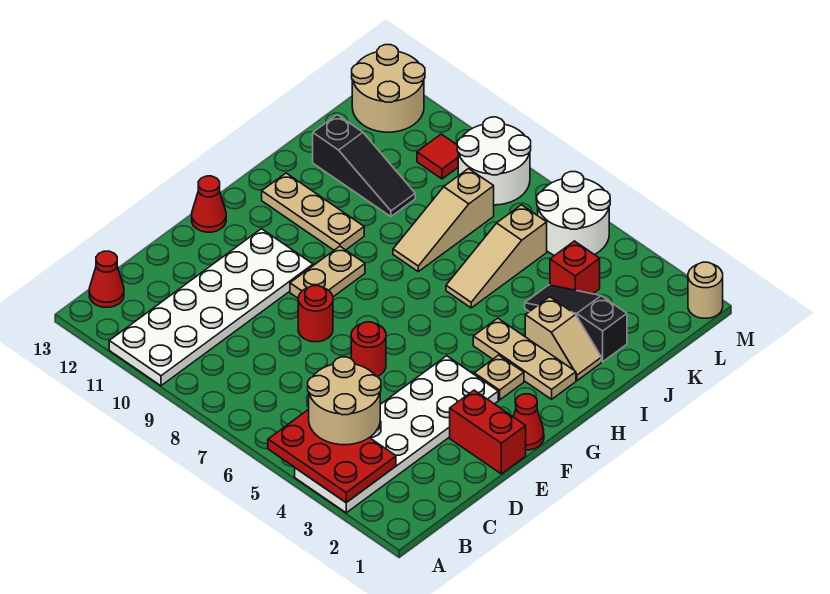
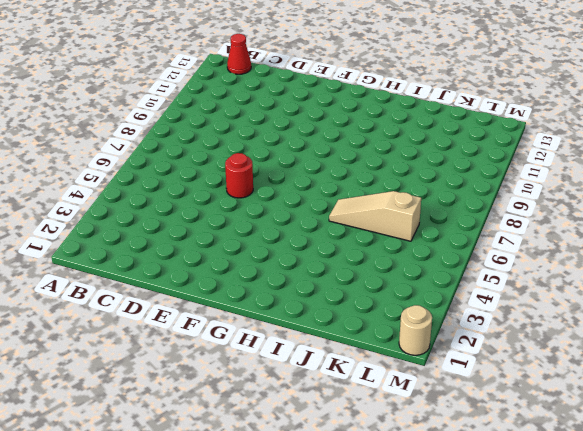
none -> white 2x6 plate [295,356,498,513]
none -> white 2x6 plate [109,229,313,386]
none -> red 1x2 brick [450,390,526,474]

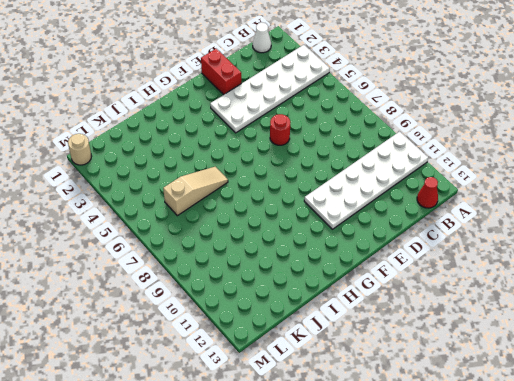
white 1x1 cone [253,22,271,53] -> none
none -> red 1x1 round brick [298,286,333,342]
none -> red 1x1 cone [513,394,544,450]
none -> tan 1x2 plate [290,246,365,298]

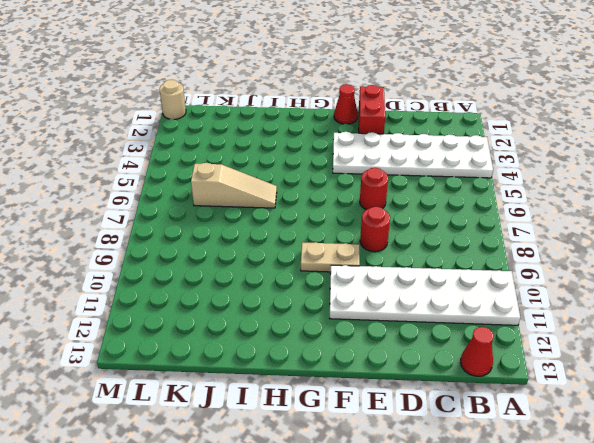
none -> red 1x1 cone [192,176,226,232]
none -> tan 1x1 plate [474,355,524,400]
none -> tan 1x3 plate [473,318,576,399]

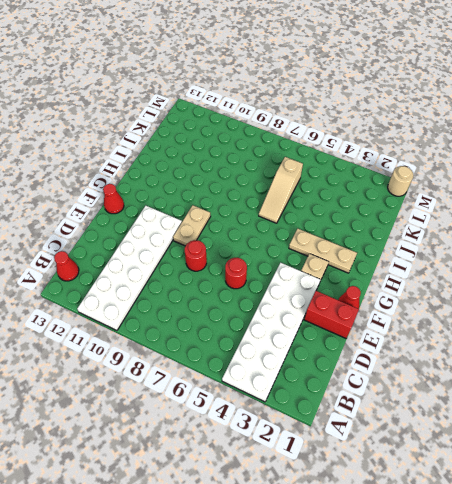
none -> tan 1x3 plate [262,173,364,250]
none -> tan 1x2 slope [525,297,601,381]
none -> tan 1x3 slope [393,169,494,272]

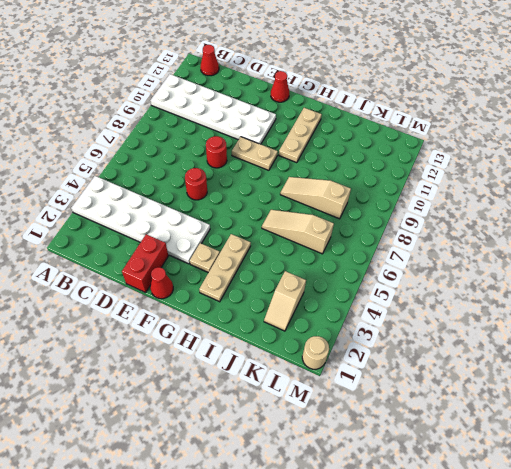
tan 1x2 slope [264,271,306,331] -> tan 1x2 slope moved to [525,297,601,381]
none -> black 1x3 slope [525,285,627,362]
none -> black 1x3 slope [313,115,415,216]
none -> red 1x1 brick [550,241,600,294]

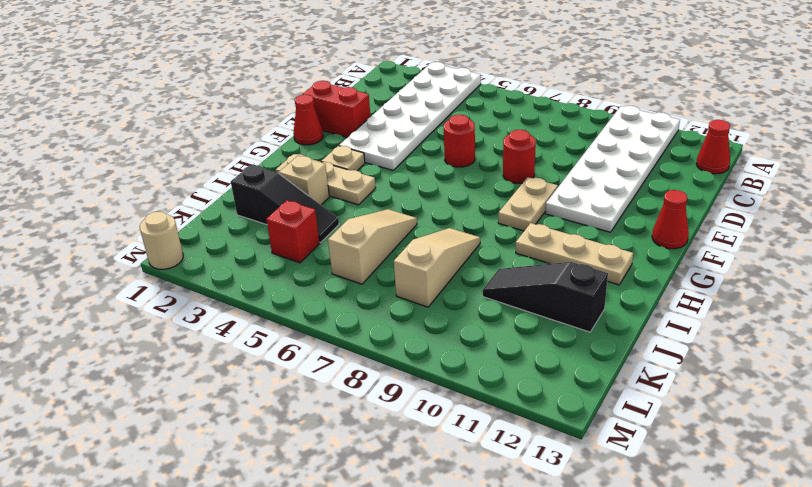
none -> white 2x2 round brick [537,172,610,255]
none -> white 2x2 round brick [457,117,531,205]
none -> red 1x1 tile [417,134,458,179]

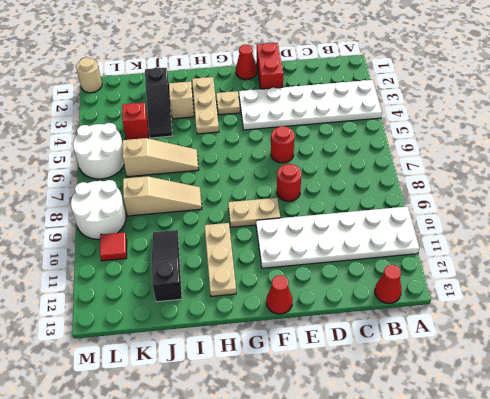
none -> tan 2x2 round brick [352,45,425,132]
none -> red 2x3 plate [268,409,396,502]
none -> tan 2x2 round brick [308,357,381,445]

